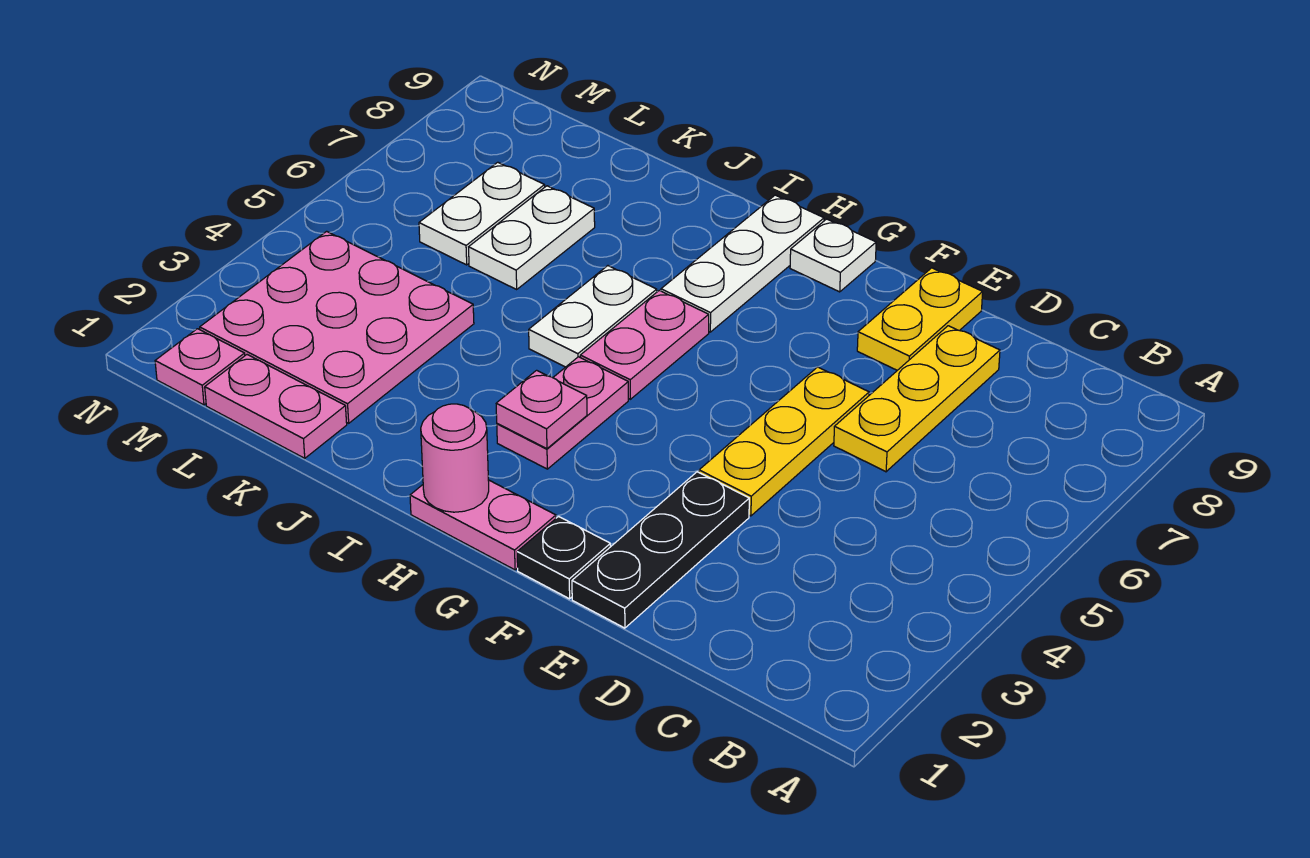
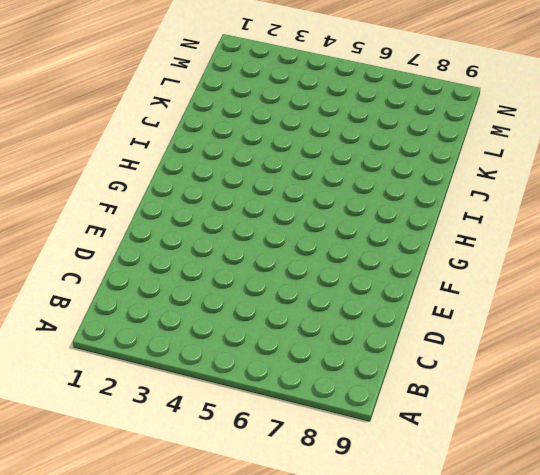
none -> yellow 1x3 plate [834,326,1000,472]
none -> black 1x3 plate [572,472,749,628]
none -> yellow 1x3 plate [699,367,869,516]

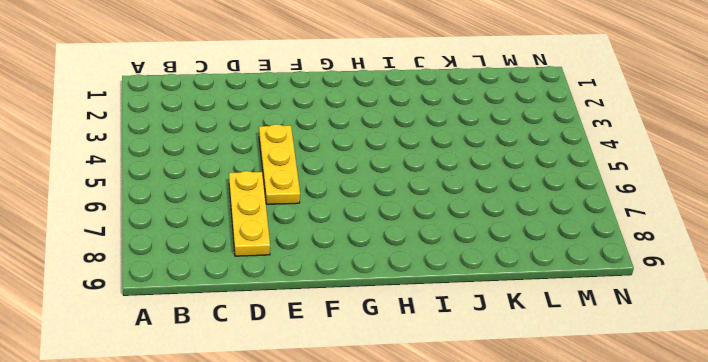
none -> black 1x3 plate [572,472,749,628]
none -> yellow 1x2 plate [857,268,983,370]
none -> black 1x1 plate [517,516,610,599]

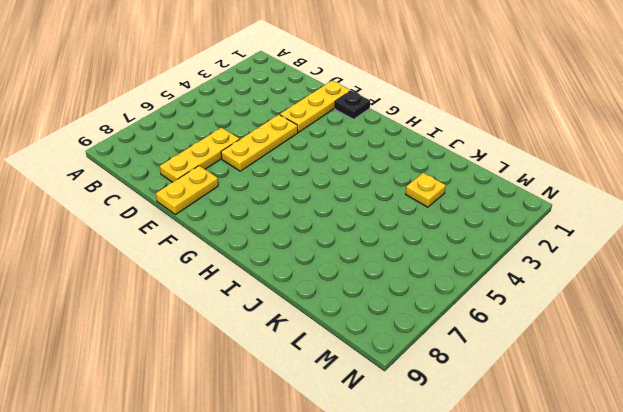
yellow 1x3 plate [280,81,350,132] -> black 1x3 plate [572,472,749,628]
yellow 1x1 plate [406,173,446,207] -> pink 3x3 plate [200,231,474,423]
none -> pink 1x2 plate [410,480,556,570]
none -> white 1x1 plate [790,219,876,292]
none -> pink 1x2 plate [497,357,628,469]

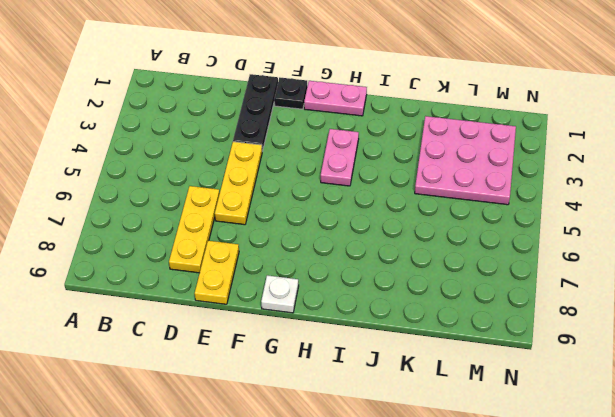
none -> pink 1x2 plate [580,290,709,399]
none -> white 1x3 plate [661,195,824,332]
none -> white 1x2 plate [529,266,657,367]

